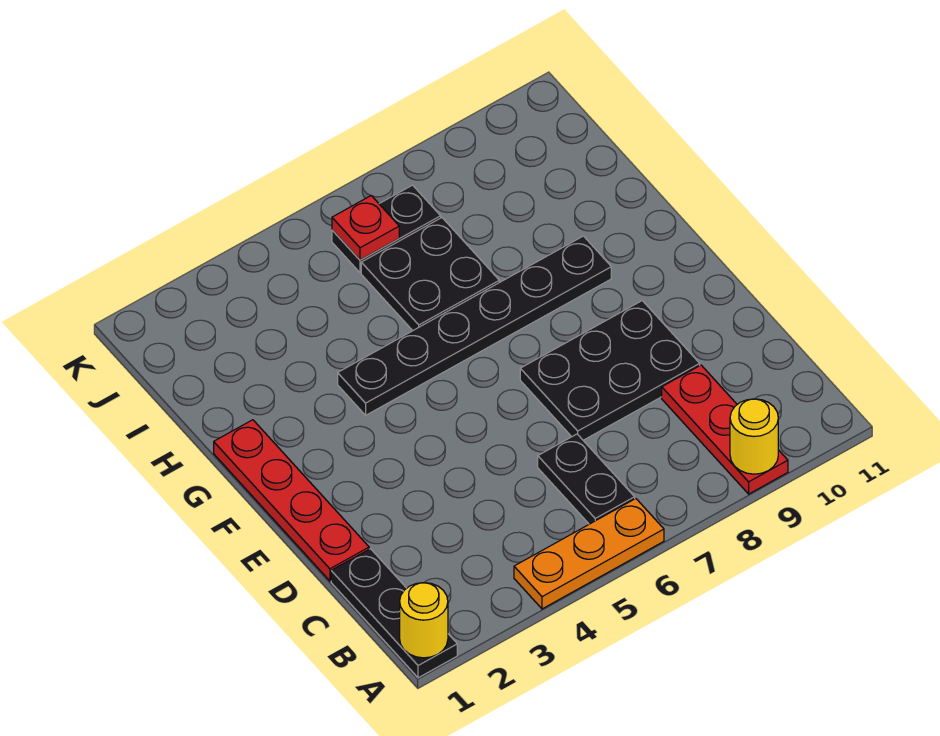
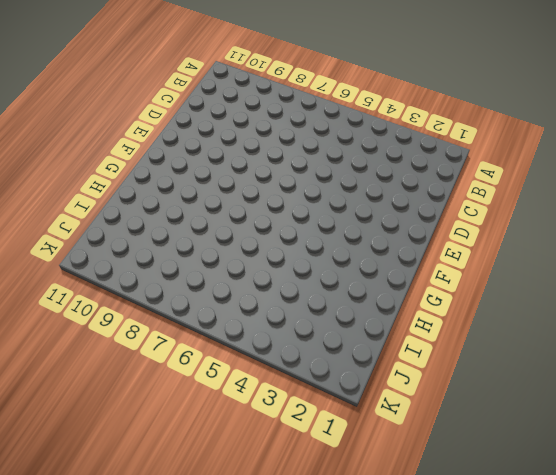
none -> black 1x3 plate [331,549,457,678]
none -> orange 1x3 plate [514,499,664,609]
none -> red 1x3 plate [662,365,788,494]

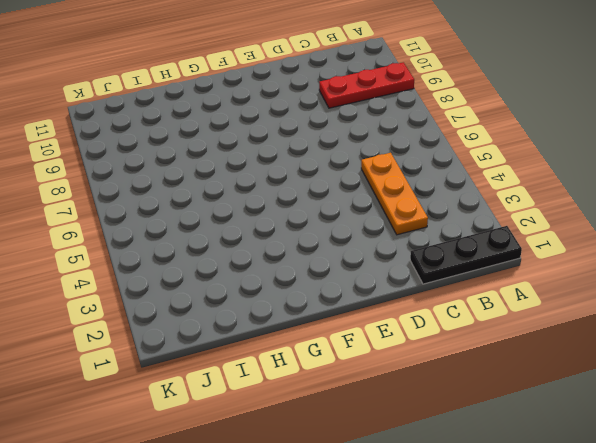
orange 1x3 plate [361,153,428,235] -> orange 1x3 plate moved to [514,499,664,609]
none -> black 1x2 plate [538,434,635,524]
none -> red 1x4 plate [214,420,369,581]
none -> black 2x3 plate [520,301,700,440]

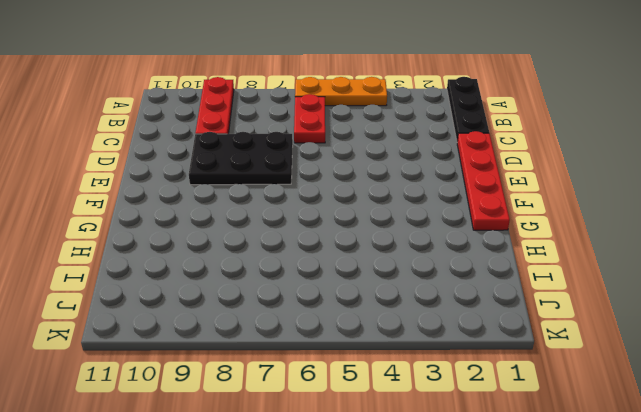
red 1x2 plate [294,94,325,143] -> black 1x2 plate [538,434,635,524]
none -> black 1x6 plate [338,236,611,415]
none -> black 2x2 plate [361,218,499,331]
none -> black 1x2 plate [332,185,441,273]

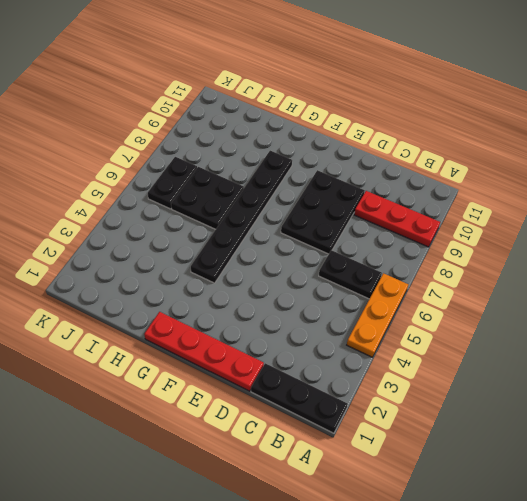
none -> yellow 1x1 round brick [400,583,448,658]
none -> yellow 1x1 round brick [730,399,778,474]
none -> red 1x1 plate [332,196,399,260]

